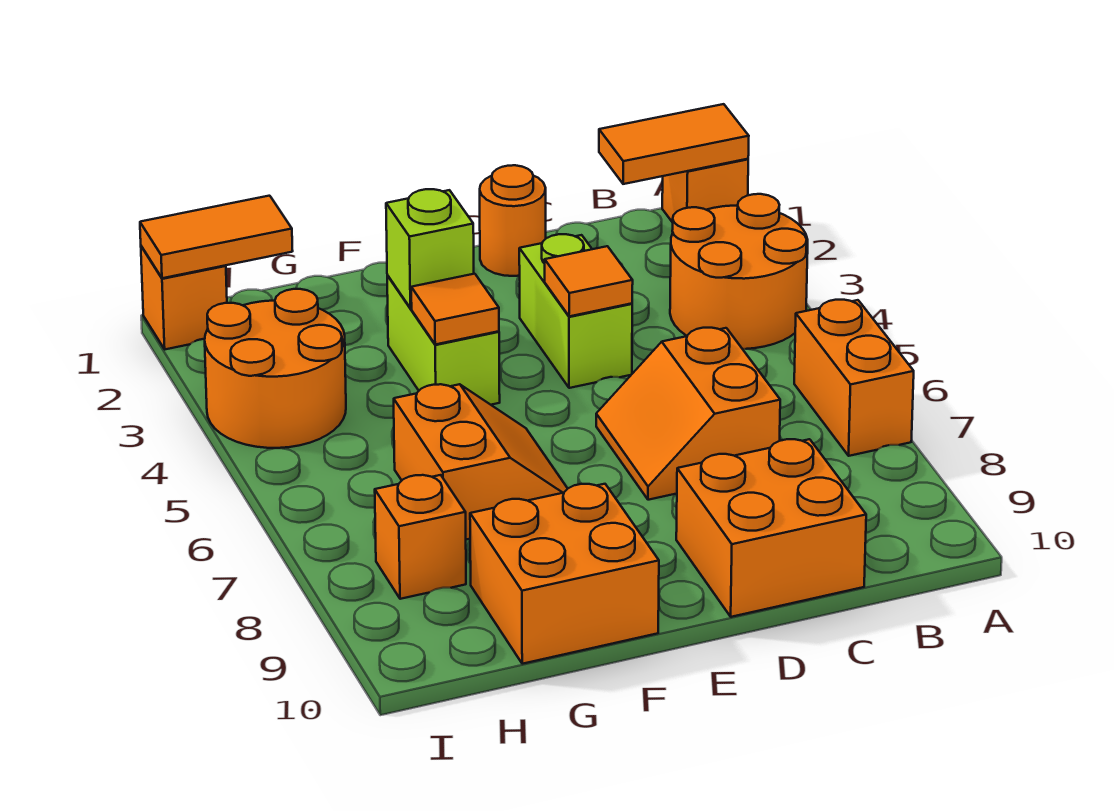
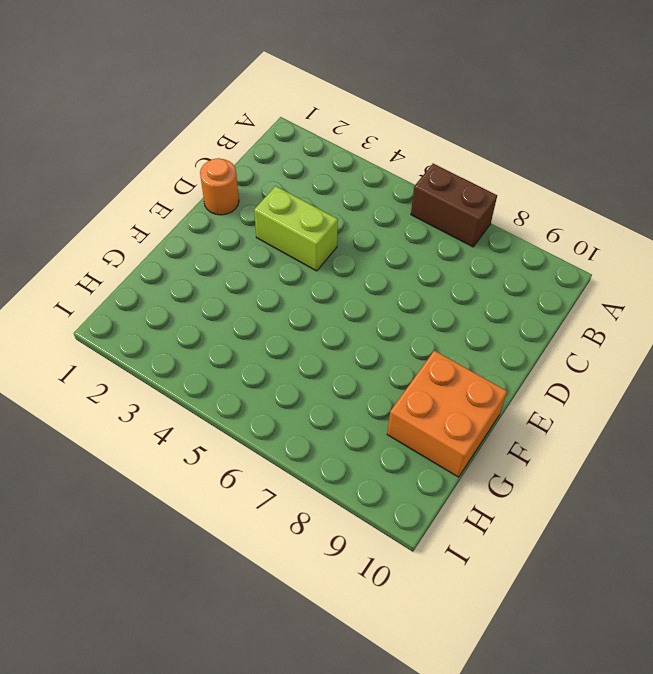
brown 1x2 brick [411,164,497,247] -> orange 1x2 brick [794,300,914,456]
none -> orange 1x1 brick [662,159,748,222]
none -> orange 2x2 round brick [670,194,808,349]
none -> orange 2x2 slope [596,328,780,500]

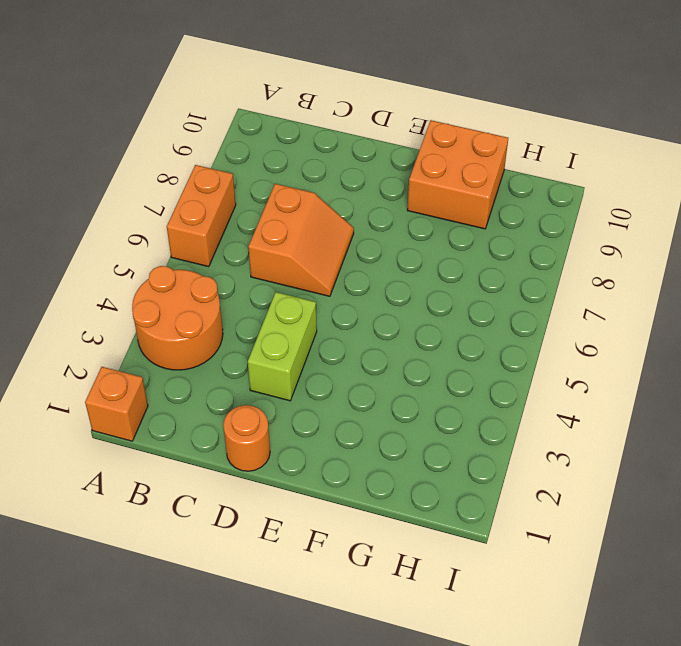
none -> orange 2x2 brick [676,439,866,617]
none -> lime 1x2 brick [387,275,500,405]
none -> orange 2x2 slope [394,384,568,540]

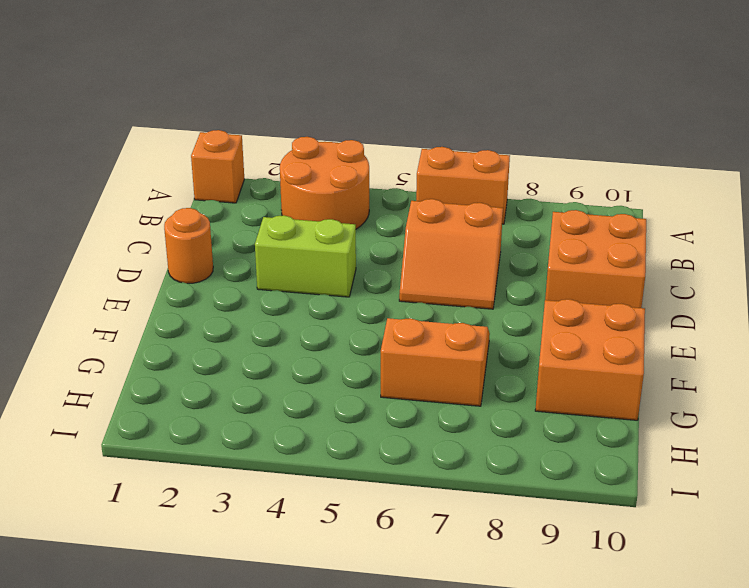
none -> lime 1x2 brick [387,275,500,405]
none -> orange 2x2 round brick [205,289,346,448]
none -> orange 1x1 brick [375,475,466,599]

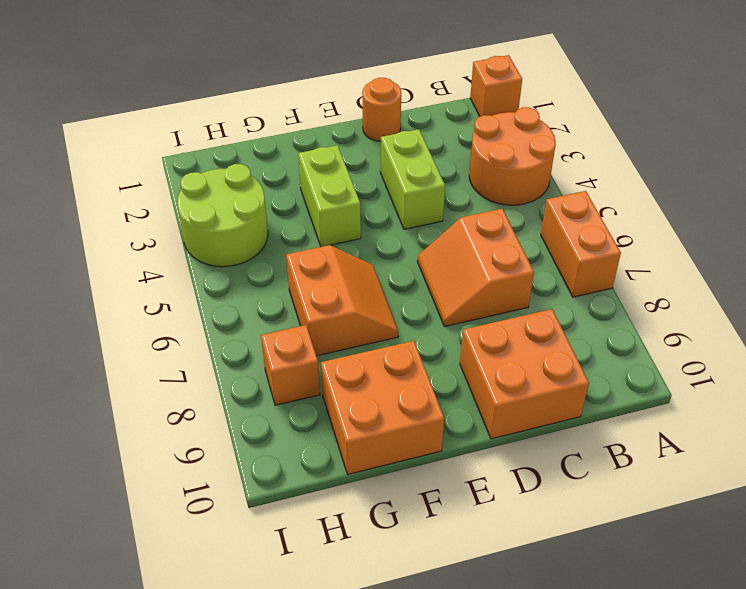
lime 2x2 round brick [177,164,268,267] -> orange 2x2 round brick [205,289,346,448]
none -> orange 1x1 brick [141,246,227,349]
none -> orange 1x2 tile [599,104,749,184]
none -> orange 1x1 tile [545,246,633,316]

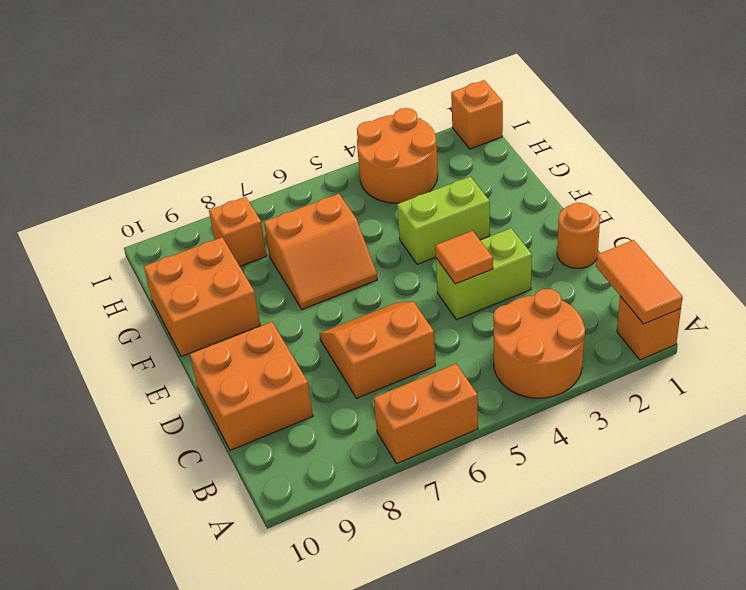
none -> lime 1x1 brick [386,189,474,308]
none -> orange 1x1 tile [411,274,499,344]
none -> orange 1x2 tile [140,196,293,278]

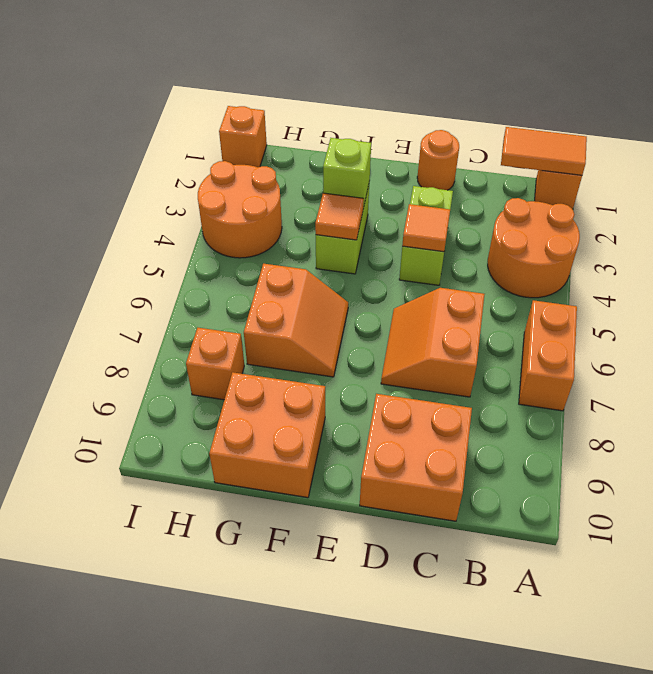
none -> orange 1x2 tile [140,196,293,278]

